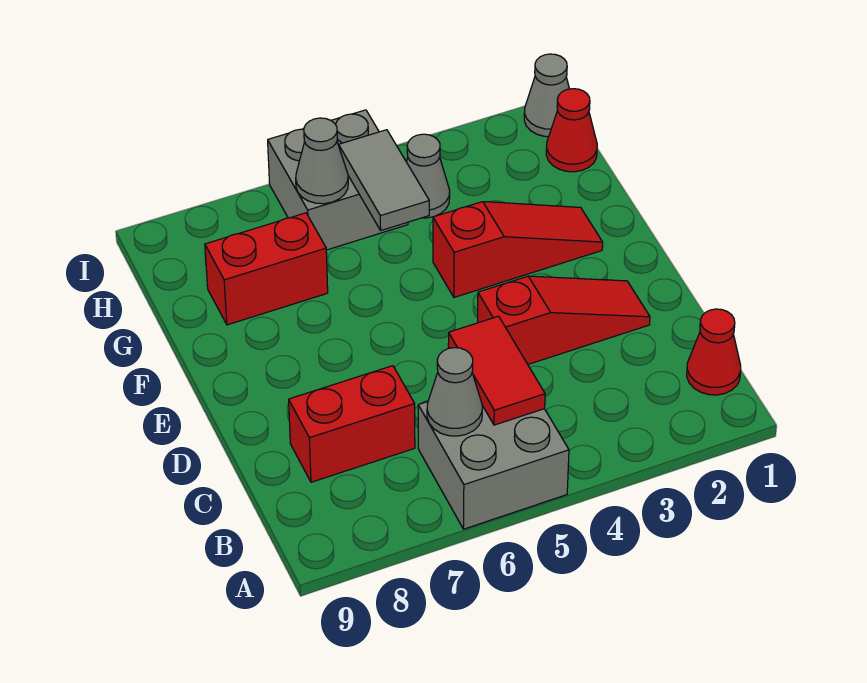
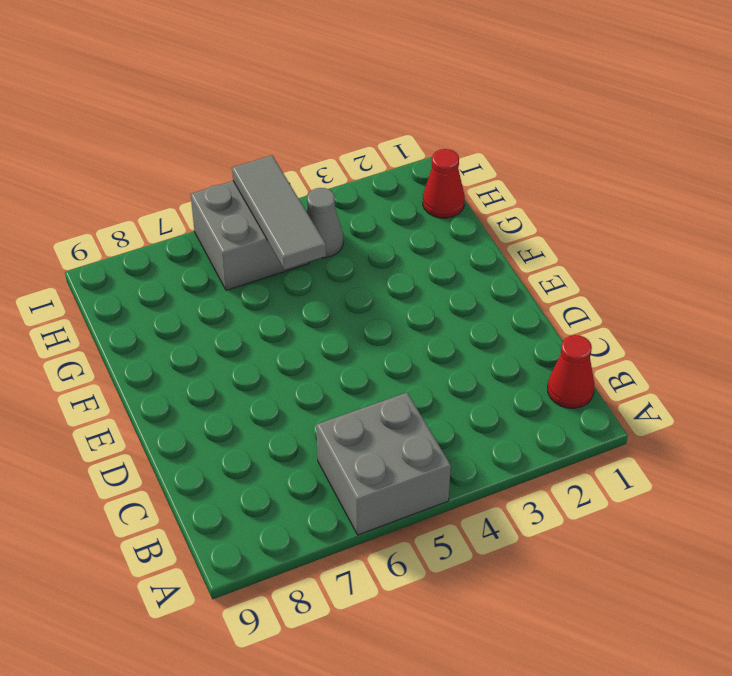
grey 1x3 tile [232,155,326,270] -> grey 1x2 tile [339,130,429,230]
none -> red 1x2 brick [289,366,415,482]
none -> red 1x3 slope [478,276,650,364]
none -> red 1x3 slope [433,202,603,297]

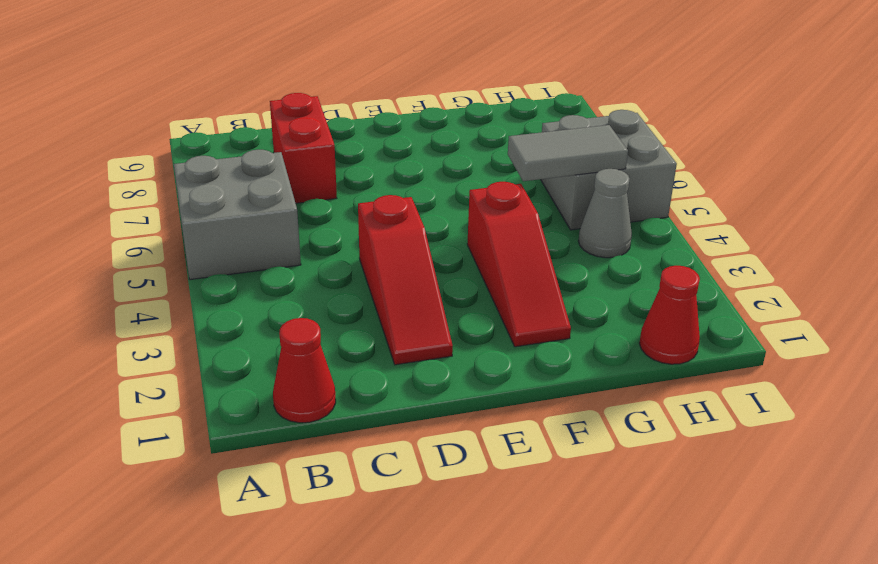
none -> red 1x2 brick [205,213,328,325]
none -> grey 1x1 cone [524,54,569,137]
none -> red 1x2 tile [448,316,545,425]

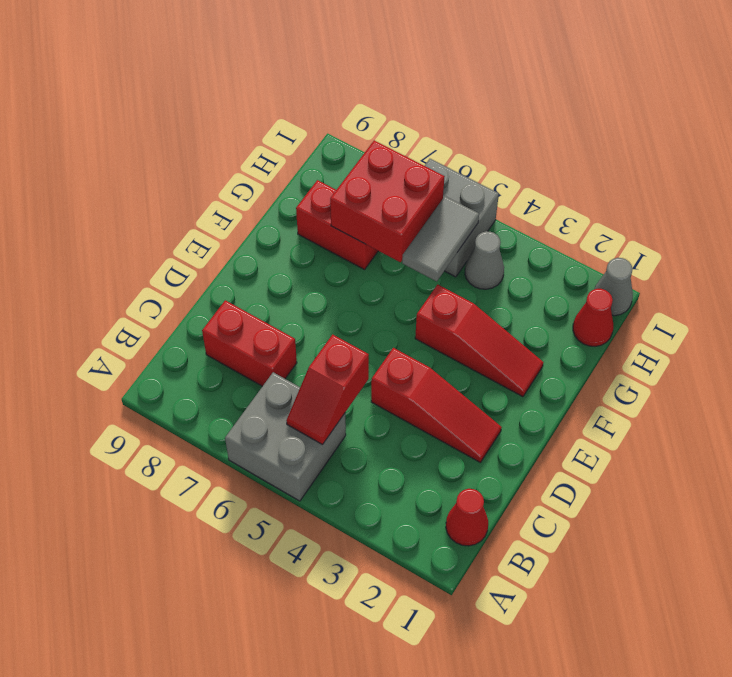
red 1x2 slope [286,335,369,445] -> red 1x2 tile [448,316,545,425]
red 2x2 brick [330,141,445,262] -> grey 1x1 cone [296,118,348,204]
none -> grey 1x1 cone [427,348,483,436]

